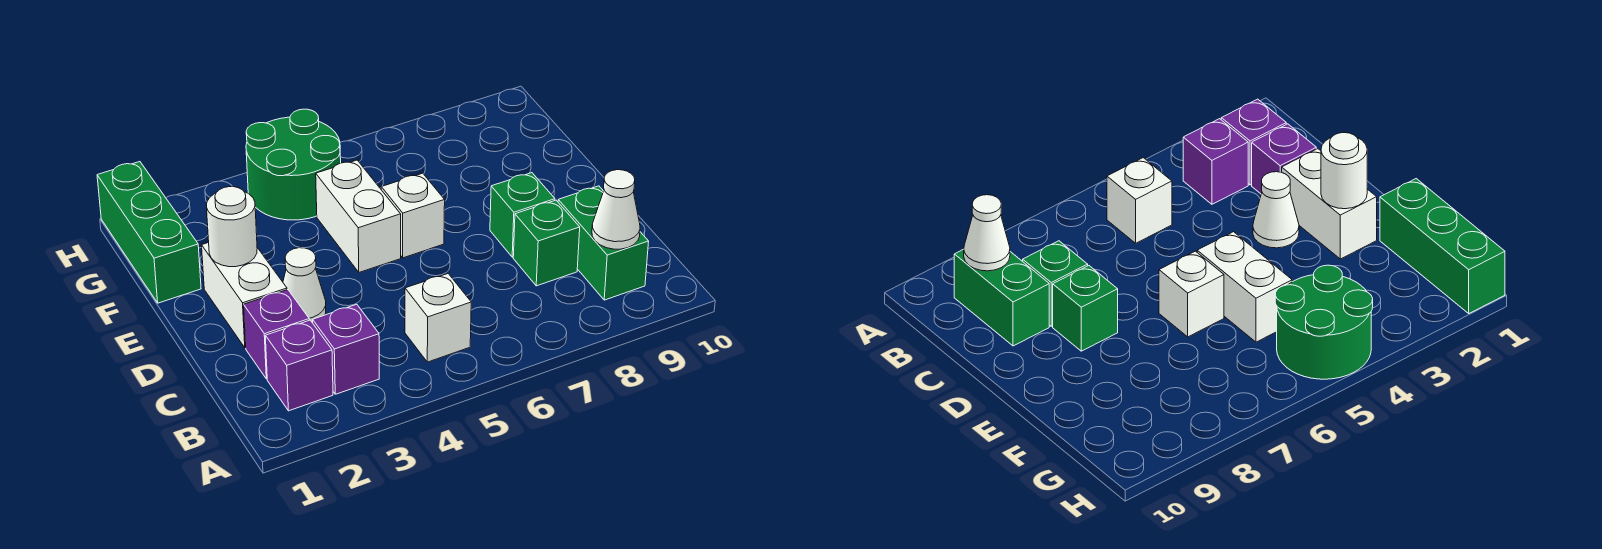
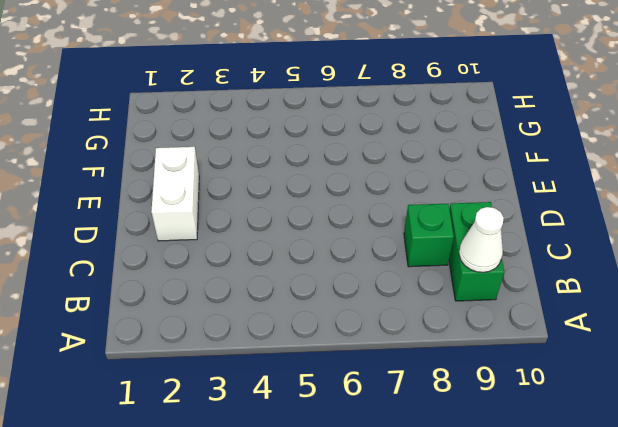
none -> purple 1x1 brick [265,320,333,411]
none -> purple 1x1 brick [313,304,379,394]
none -> white 1x1 brick [405,274,471,362]

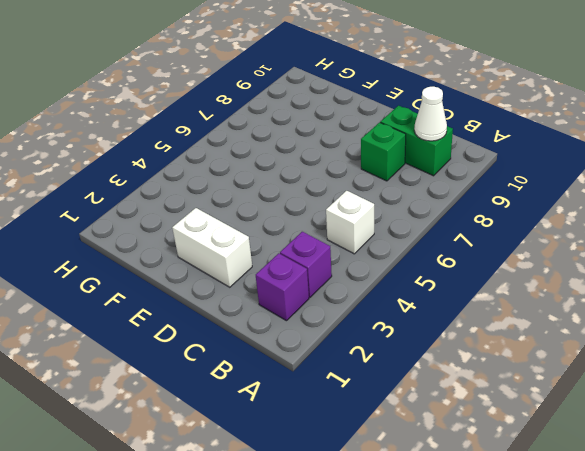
none -> purple 1x1 brick [244,290,309,379]
none -> white 1x1 cone [283,248,326,323]
none -> green 1x1 brick [490,173,555,257]

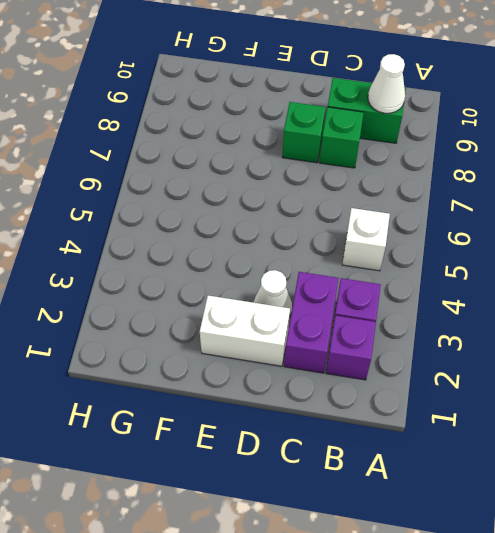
purple 1x2 brick [284,272,339,373] -> purple 1x1 brick [244,290,309,379]
none -> white 1x2 brick [316,160,401,272]
none -> white 1x1 brick [381,173,445,258]
none -> green 1x3 brick [97,162,201,303]

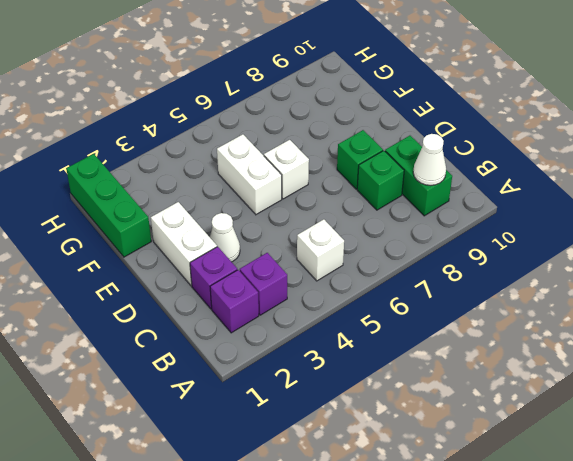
none -> green 2x2 round brick [246,109,341,220]
none -> white 1x1 round brick [207,187,257,267]

